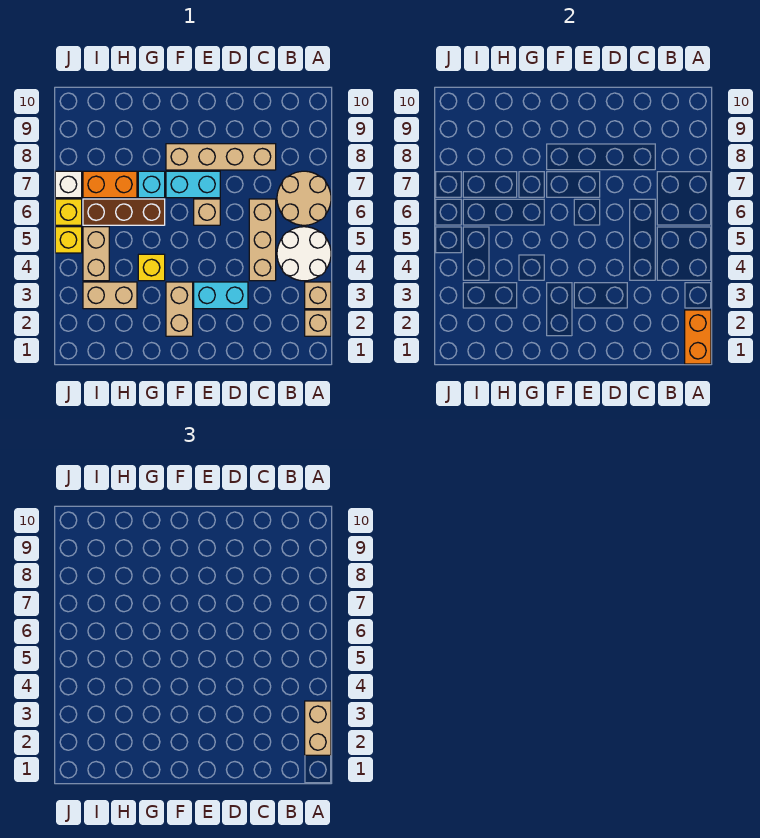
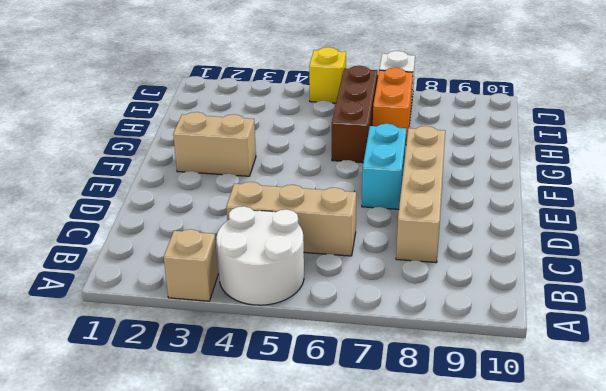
none -> tan 1x1 brick [305,310,331,336]
none -> tan 2x2 round brick [277,171,331,225]
none -> cyan 1x2 brick [194,282,248,309]

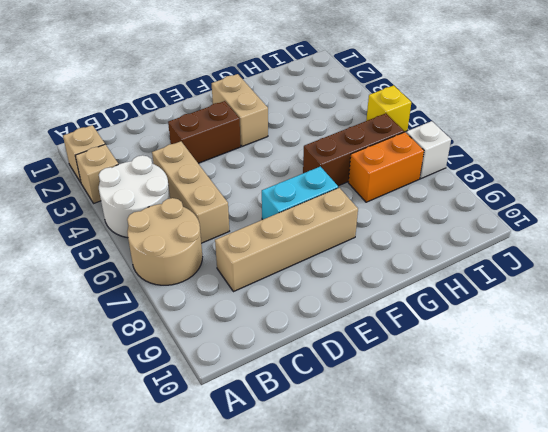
brown 1x2 brick [168,101,241,163] -> cyan 1x2 brick [194,282,248,309]
none -> tan 1x1 brick [194,199,220,225]
none -> yellow 1x1 brick [138,254,165,281]
none -> cyan 1x1 brick [138,171,165,198]

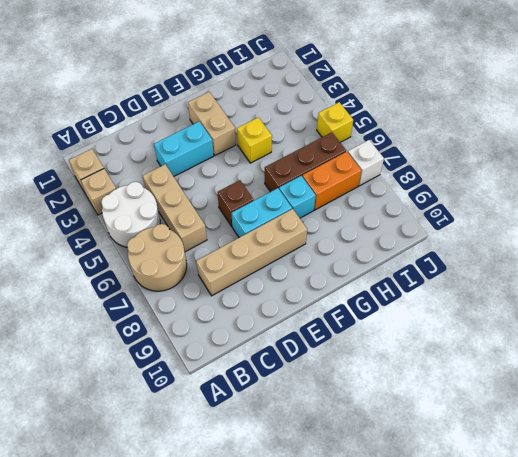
brown 1x1 brick [217,180,254,226] -> tan 1x1 brick [194,199,220,225]
none -> tan 1x2 brick [83,282,137,309]
none -> tan 1x2 brick [83,227,109,281]
none -> yellow 1x1 brick [55,199,82,225]

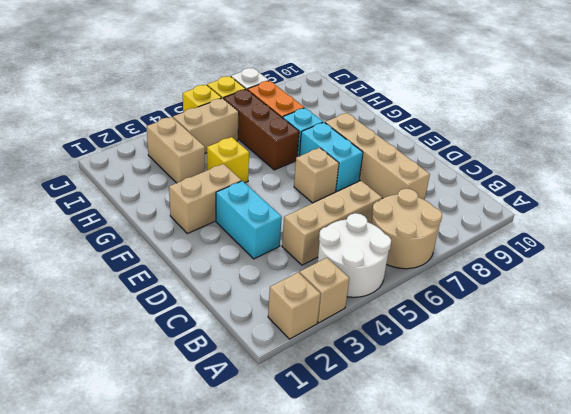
none -> orange 1x2 brick [685,310,711,364]
none -> tan 1x2 brick [305,701,331,755]

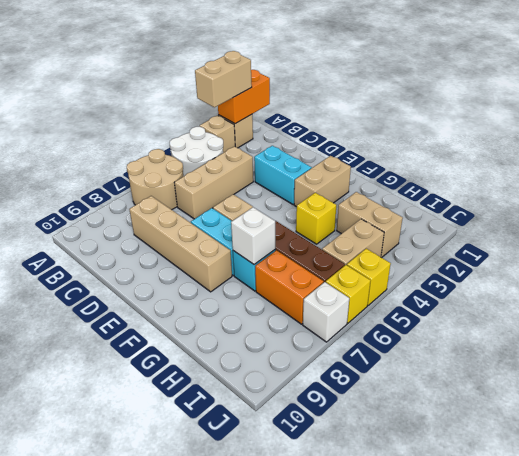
white 1x1 brick [231,207,275,264] -> none

